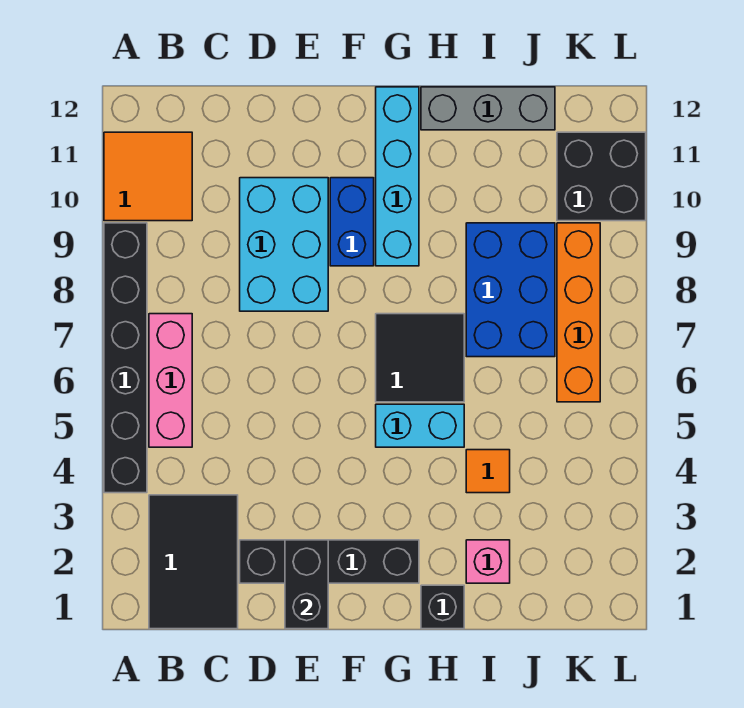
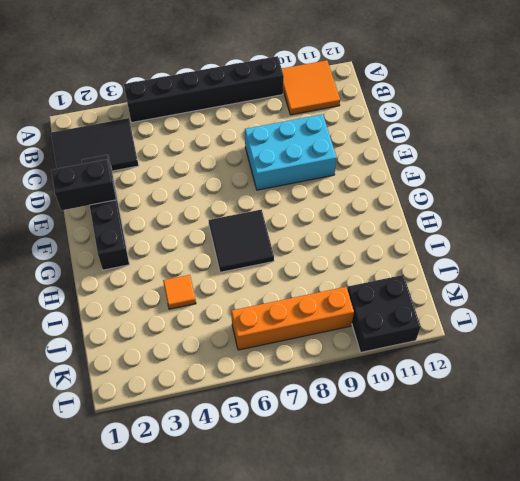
none -> pink 1x3 brick [149,314,192,447]
none -> blue 1x2 brick [330,178,374,266]
none -> cyan 1x2 brick [376,404,464,447]

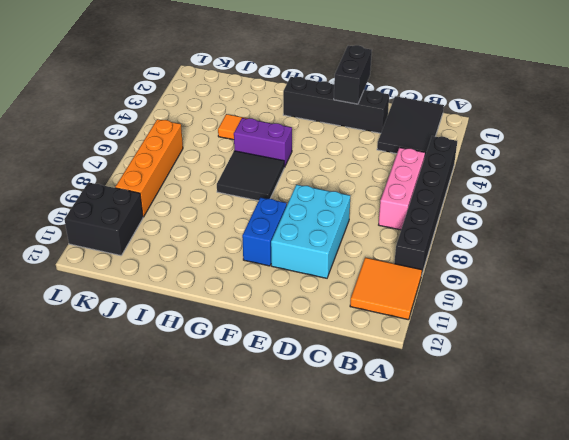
purple 1x2 brick [234,118,292,167] -> cyan 1x2 brick [376,404,464,447]
none -> cyan 1x4 brick [376,87,419,266]
none -> black 1x1 brick [421,585,464,629]
none -> grey 1x3 brick [421,87,555,130]

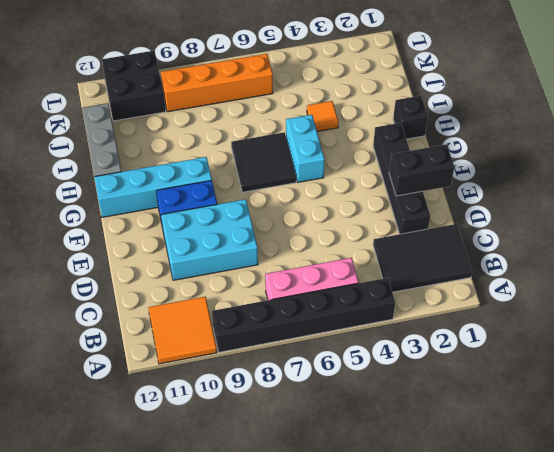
none -> pink 1x1 brick [466,540,510,583]
none -> blue 2x3 brick [466,223,555,357]

